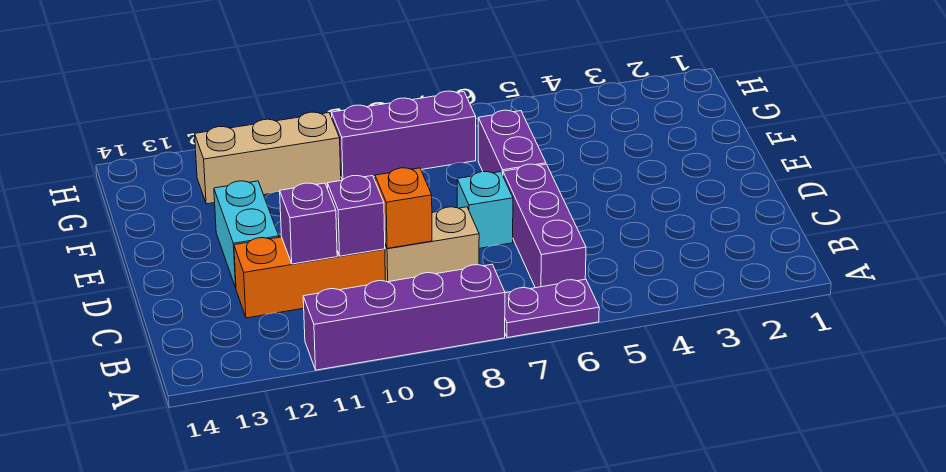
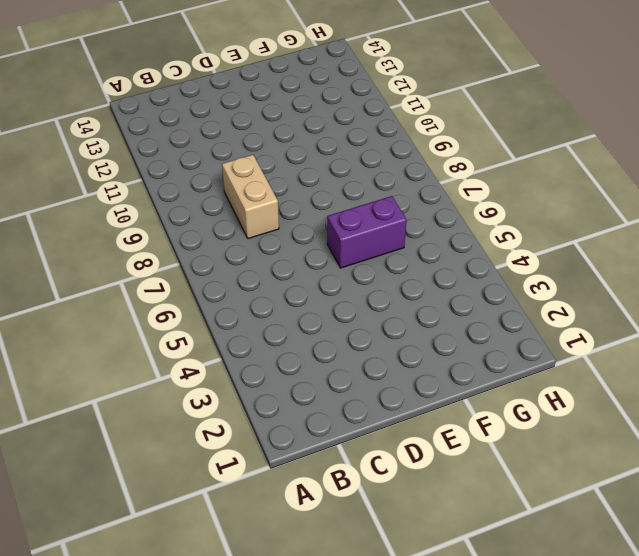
none -> purple 1x2 plate [505,279,599,338]
none -> purple 1x4 brick [303,264,505,370]
none -> purple 1x3 brick [503,164,586,288]

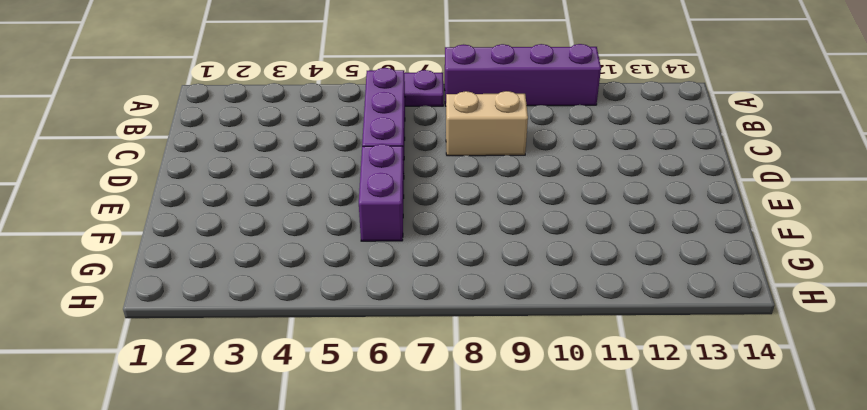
none -> orange 1x3 brick [234,237,385,318]
none -> cyan 1x1 brick [457,172,513,248]
none -> cyan 1x2 brick [214,181,279,288]

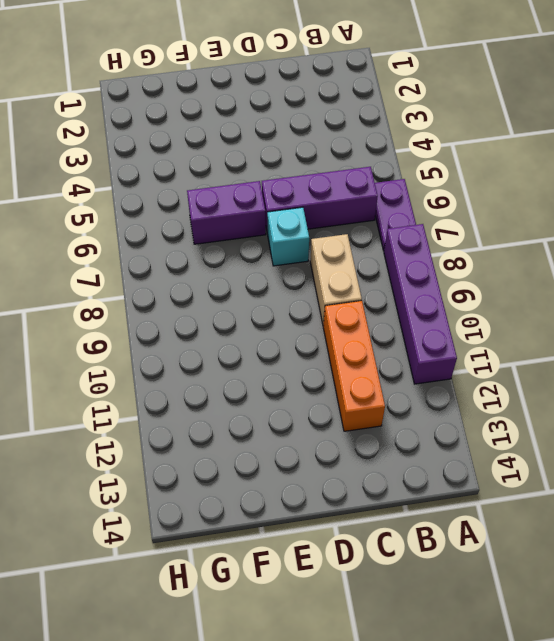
none -> cyan 1x2 brick [214,181,279,288]
none -> purple 1x3 brick [332,91,476,180]
none -> tan 1x3 brick [195,112,341,204]

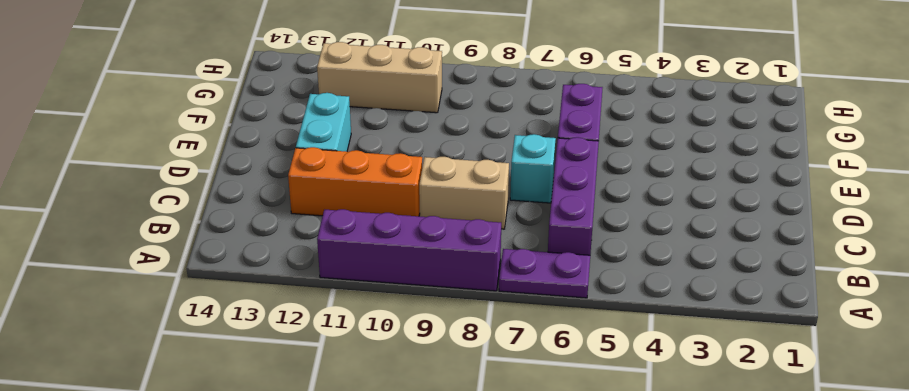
none -> purple 1x3 brick [332,91,476,180]
none -> orange 1x1 brick [375,168,432,248]
none -> purple 1x1 brick [328,176,385,256]

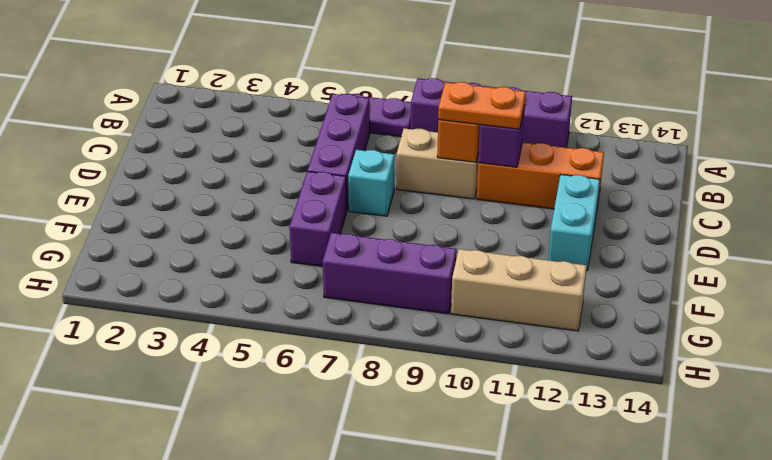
orange 1x2 plate [438,82,526,129] -> none
none -> purple 1x1 brick [280,183,337,264]

